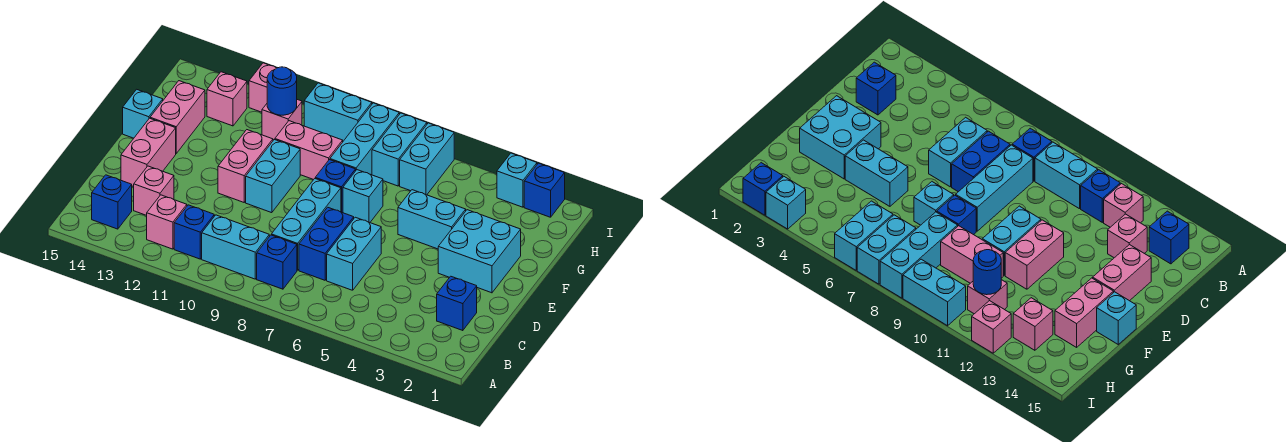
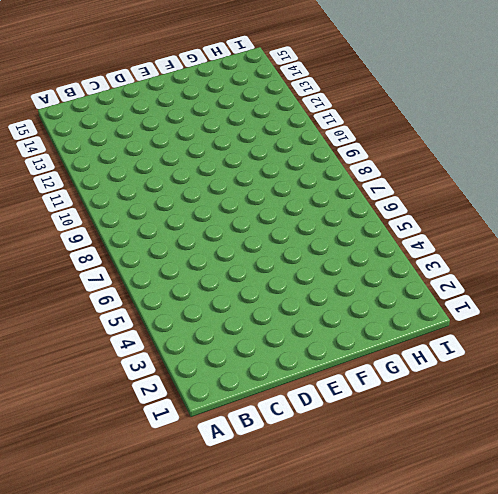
none -> blue 1x1 brick [257,235,297,289]
none -> cyan 1x2 brick [202,215,269,279]
none -> blue 1x1 brick [174,205,214,259]
none -> pink 1x1 brick [147,195,187,249]

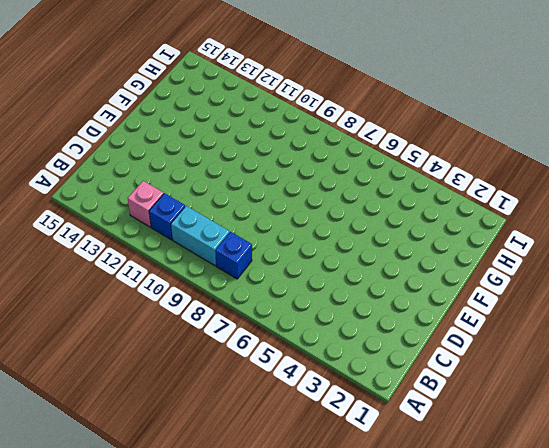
none -> blue 1x1 brick [92,175,132,229]
none -> blue 1x1 brick [437,276,477,331]
none -> cyan 1x2 brick [327,217,381,290]
none -> blue 1x2 brick [299,207,354,280]

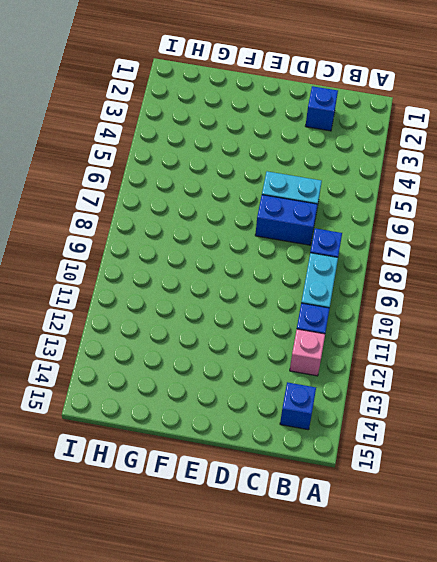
none -> cyan 1x3 brick [271,179,341,270]
none -> pink 1x1 brick [134,166,174,215]
none -> pink 1x2 brick [121,118,176,187]
none -> cyan 2x2 brick [438,210,521,293]

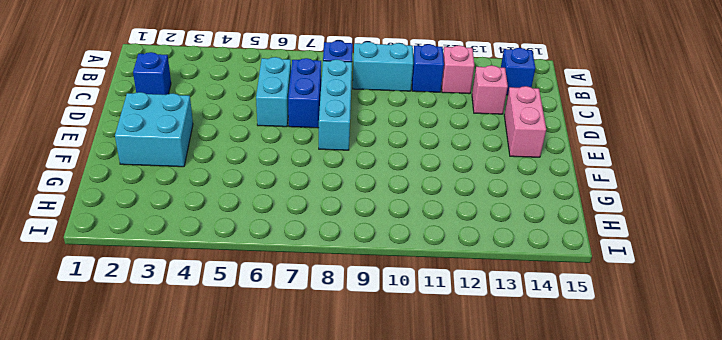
none -> cyan 1x2 brick [246,140,300,213]
none -> pink 1x2 brick [218,130,273,202]
none -> cyan 1x2 brick [398,190,466,249]
none -> cyan 1x1 brick [343,170,383,222]

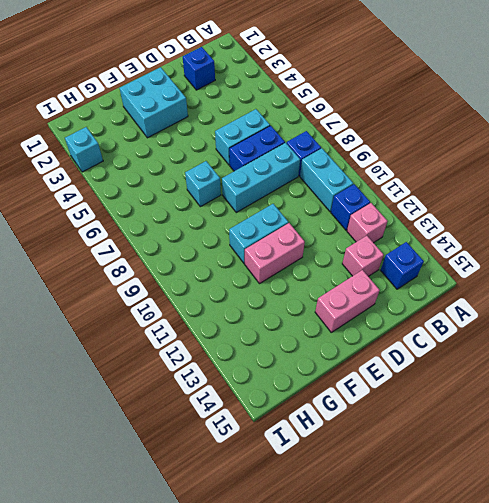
none -> cyan 1x2 brick [398,190,466,249]
none -> blue 1x1 brick [315,160,355,213]
none -> pink 1x2 brick [150,81,205,153]
none -> cyan 1x1 brick [123,89,163,138]

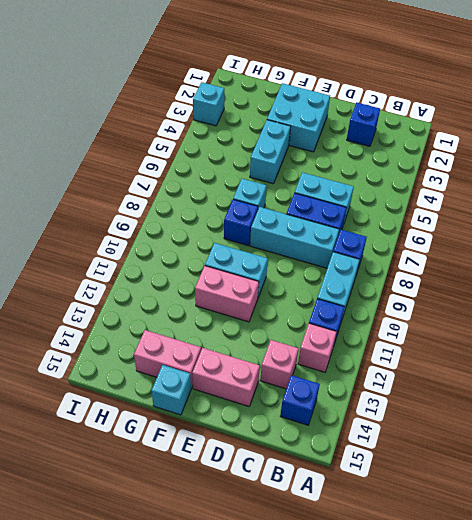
none -> cyan 1x3 brick [330,103,399,175]
none -> pink 1x2 brick [275,121,343,180]
none -> cyan 1x2 brick [400,123,454,195]
none -> cyan 1x2 brick [372,113,427,186]

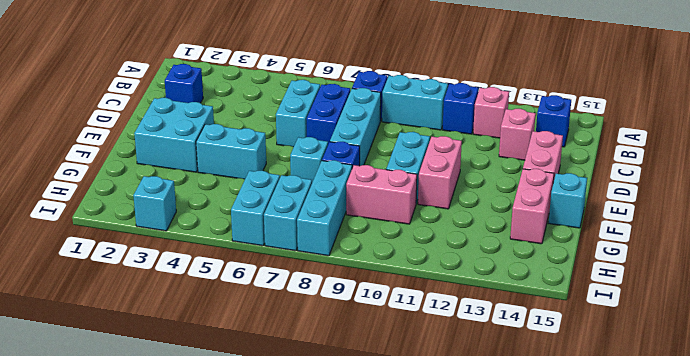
none -> pink 1x1 brick [262,100,302,140]
none -> pink 1x1 brick [207,72,247,126]
none -> blue 1x1 brick [524,163,565,217]
none -> cyan 1x2 brick [304,83,372,141]

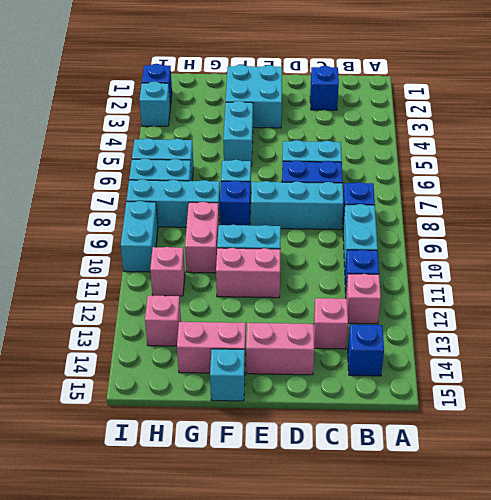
none -> pink 1x1 brick [249,63,276,112]
none -> blue 1x1 round brick [267,67,297,115]

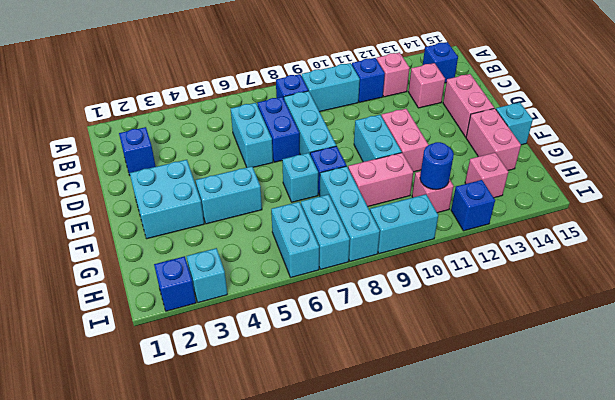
blue 1x1 brick [451,180,495,231] -> pink 1x1 brick [249,63,276,112]

